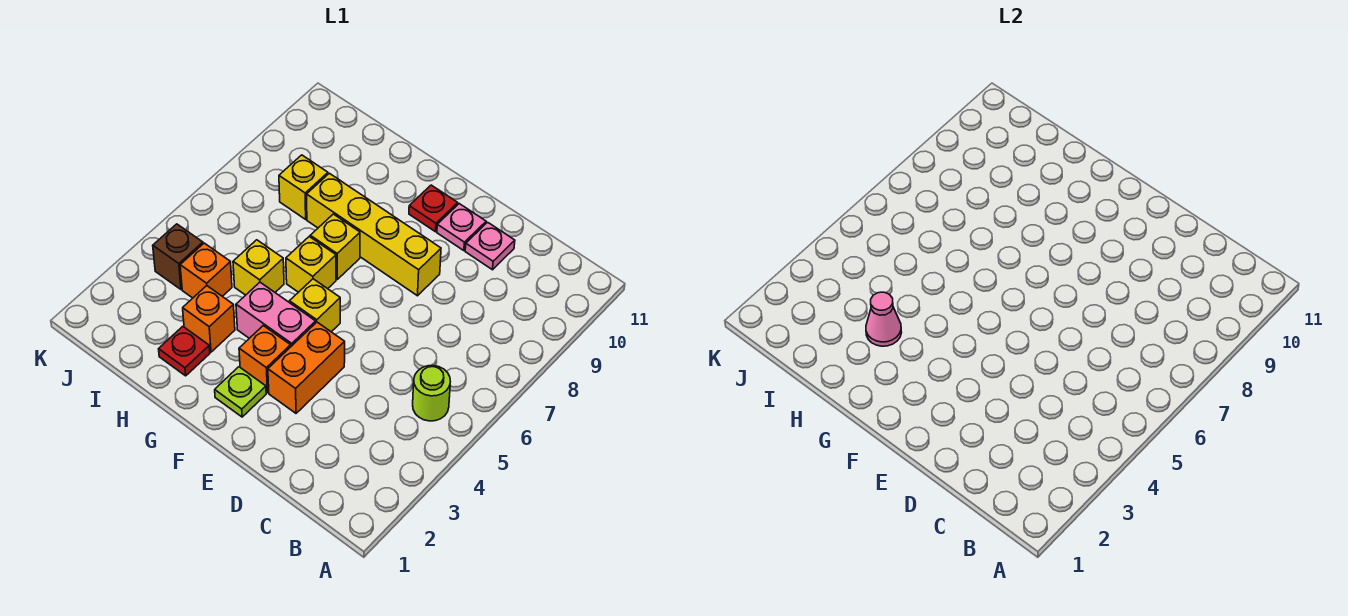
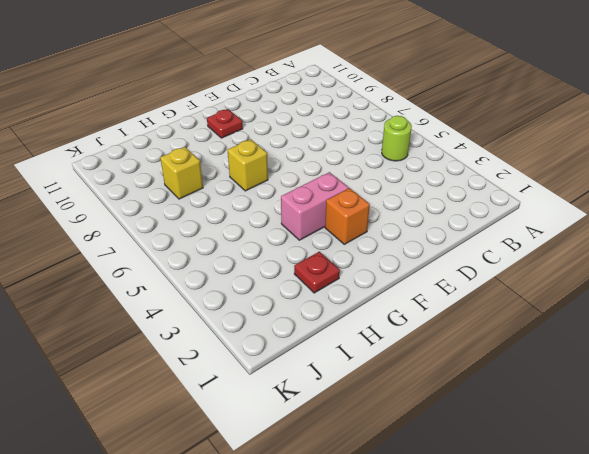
none -> pink 1x1 plate [465,222,515,270]
none -> orange 1x2 brick [268,322,345,413]
none -> yellow 1x4 brick [307,173,441,296]

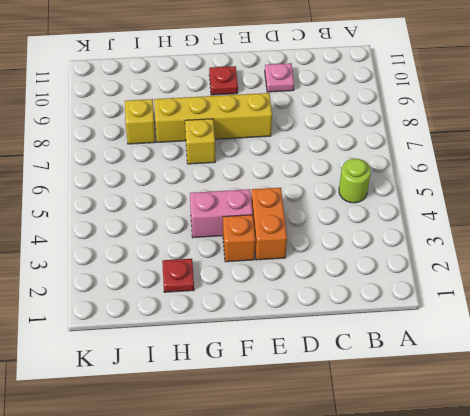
none -> pink 1x1 plate [437,204,486,251]
none -> lime 1x1 plate [215,367,266,417]
none -> yellow 1x1 brick [290,279,340,332]

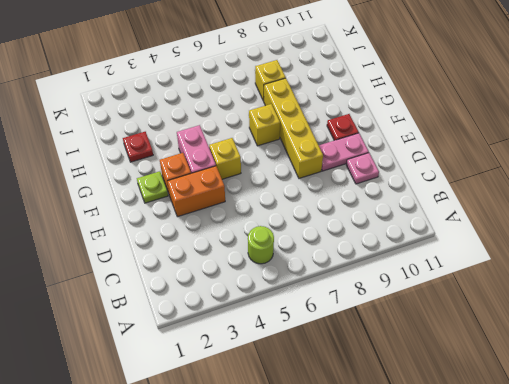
pink 1x2 plate [319,133,369,171] -> pink 1x1 plate [437,204,486,251]
none -> yellow 1x1 brick [286,237,336,292]
none -> orange 1x1 brick [183,286,235,352]
none -> yellow 1x1 brick [233,240,284,295]

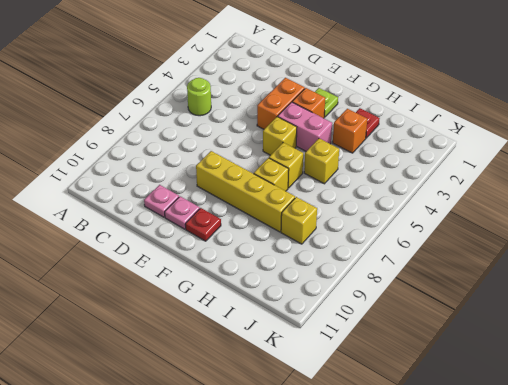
none -> orange 1x1 brick [180,243,232,298]
none -> brown 1x1 brick [153,224,203,289]
none -> pink 1x1 cone [866,292,902,346]

